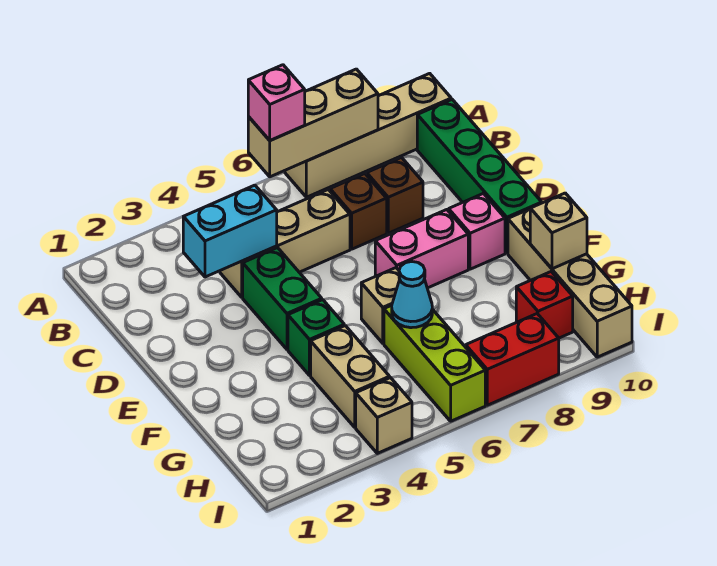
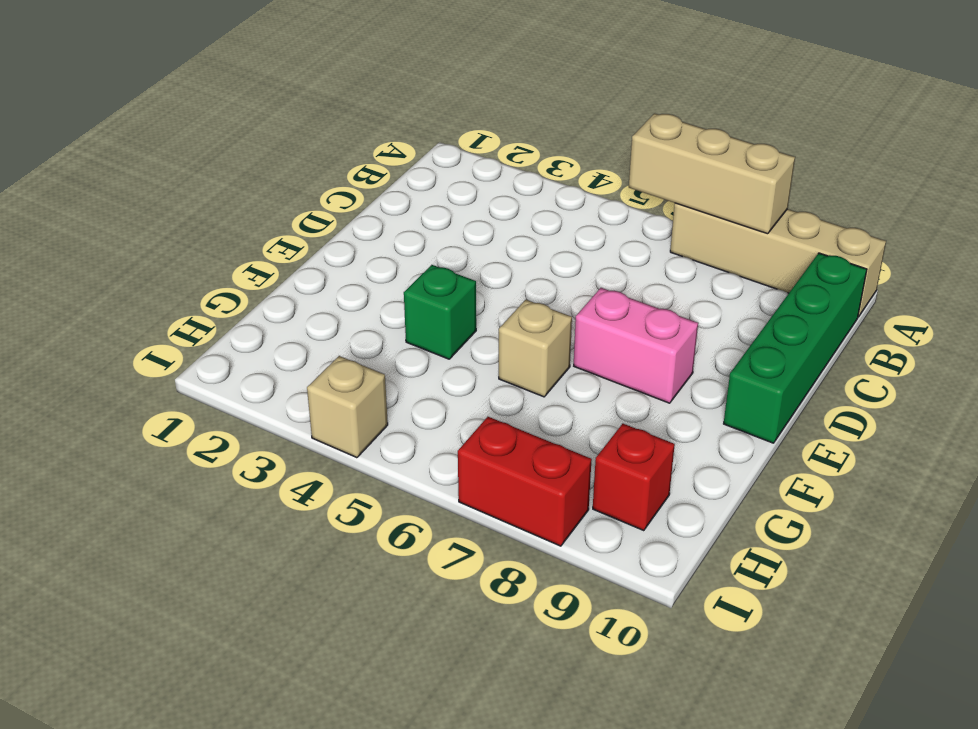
none -> tan 1x3 brick [220,190,350,297]
none -> brown 1x1 brick [330,174,387,249]
none -> brown 1x1 brick [367,158,423,233]

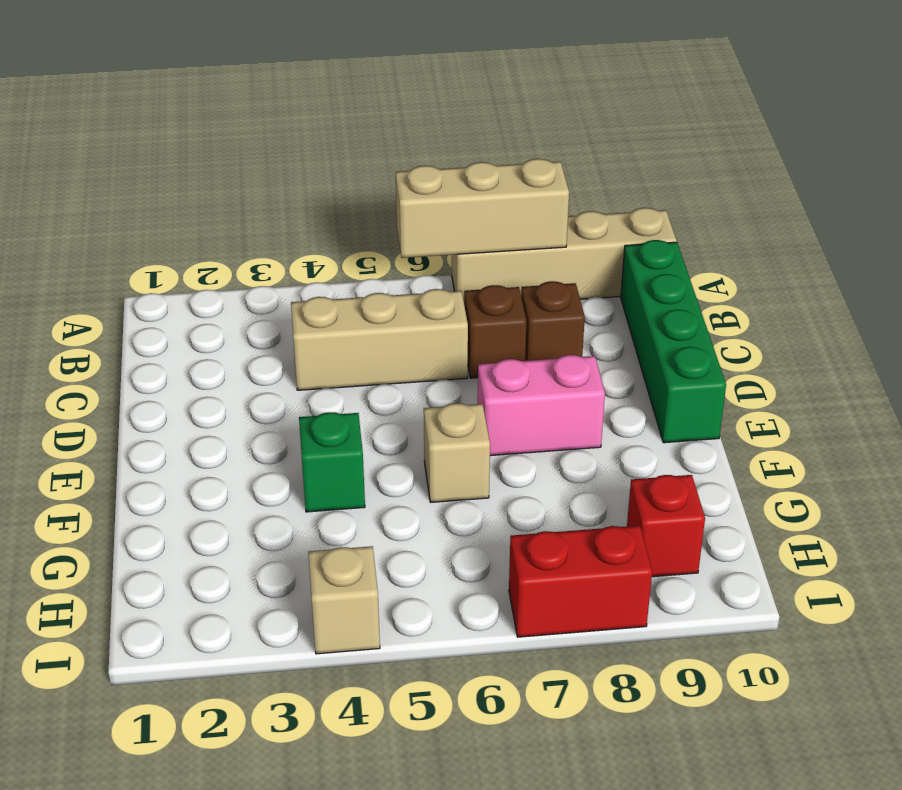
none -> green 1x2 brick [243,248,322,349]
none -> pink 1x1 brick [449,193,505,269]
none -> tan 1x4 brick [508,209,632,357]

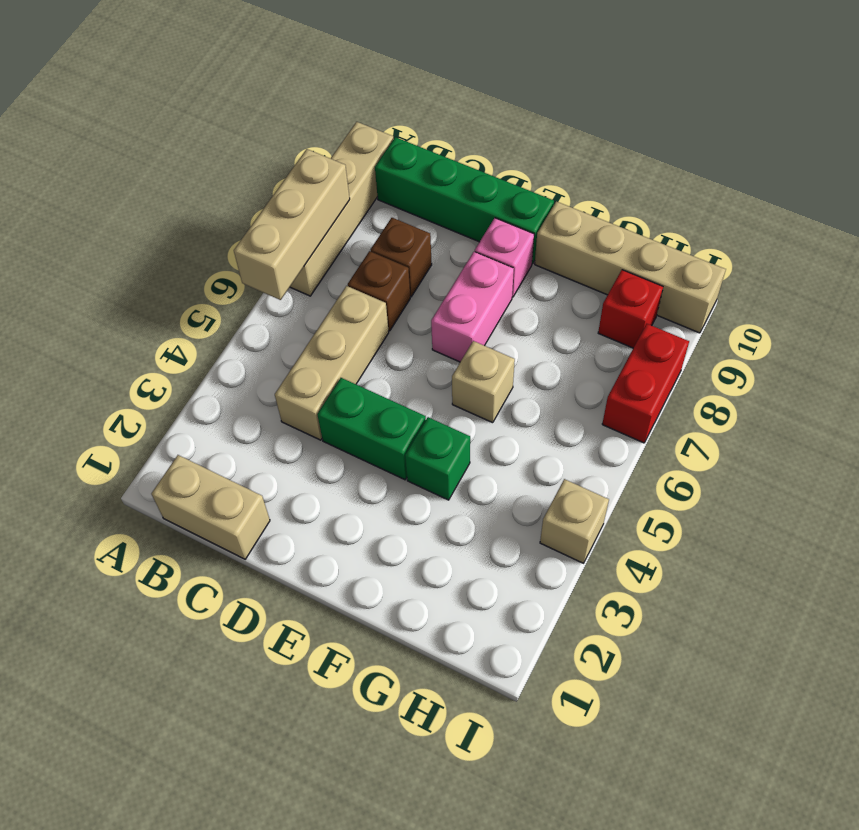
tan 1x2 brick [151,455,270,559] -> tan 1x2 brick moved to [311,326,390,427]
none -> lime 1x3 brick [384,306,485,421]
none -> cyan 1x2 brick [183,185,277,277]
none -> cyan 1x1 cone [392,262,432,328]

